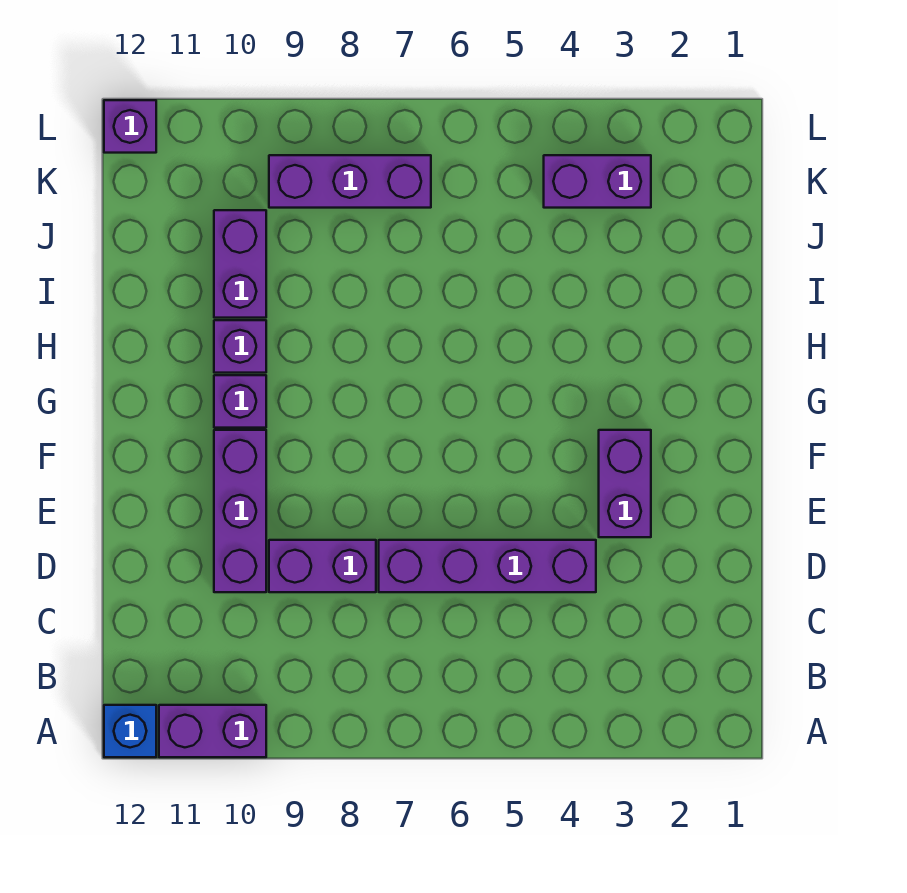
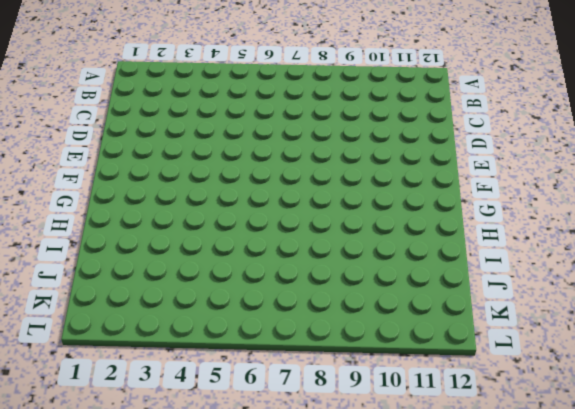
none -> purple 1x2 brick [159,705,266,757]
none -> blue 1x1 brick [104,705,156,757]
none -> purple 1x4 brick [379,540,596,592]

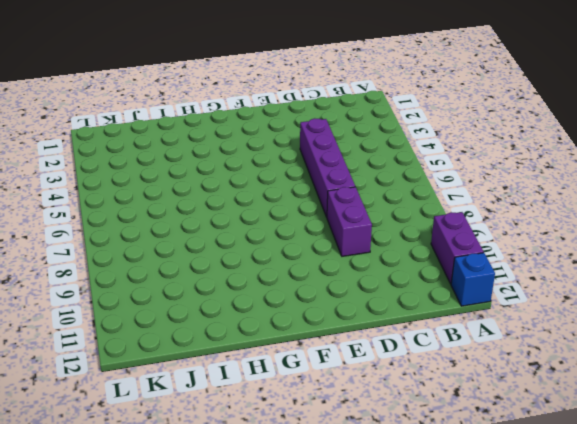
none -> purple 1x3 brick [214,430,266,592]
none -> purple 1x2 brick [599,430,651,537]
none -> purple 1x1 brick [214,375,266,428]

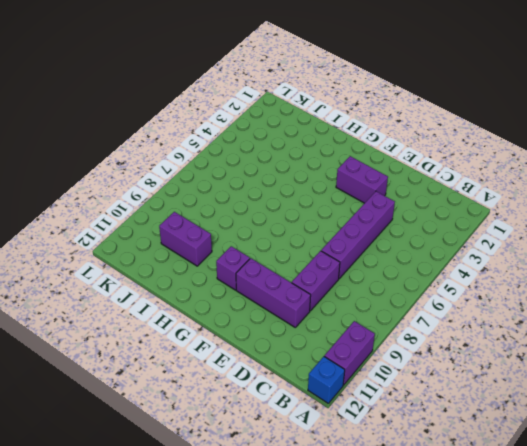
none -> purple 1x1 brick [214,320,266,373]
none -> purple 1x2 brick [544,155,651,208]
none -> purple 1x3 brick [269,155,431,208]

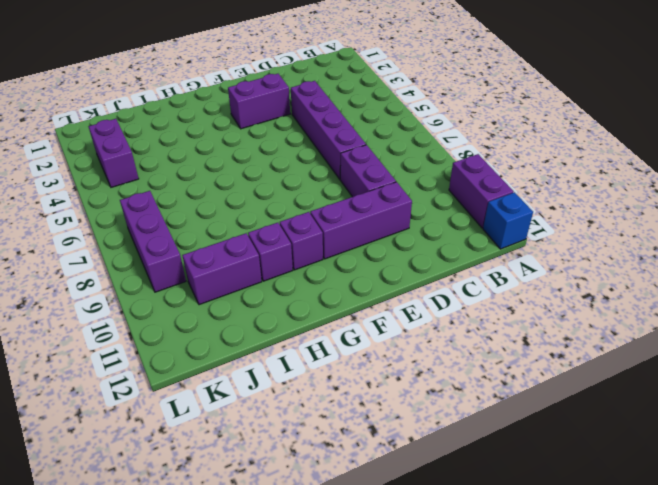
none -> purple 1x1 brick [104,100,156,153]

